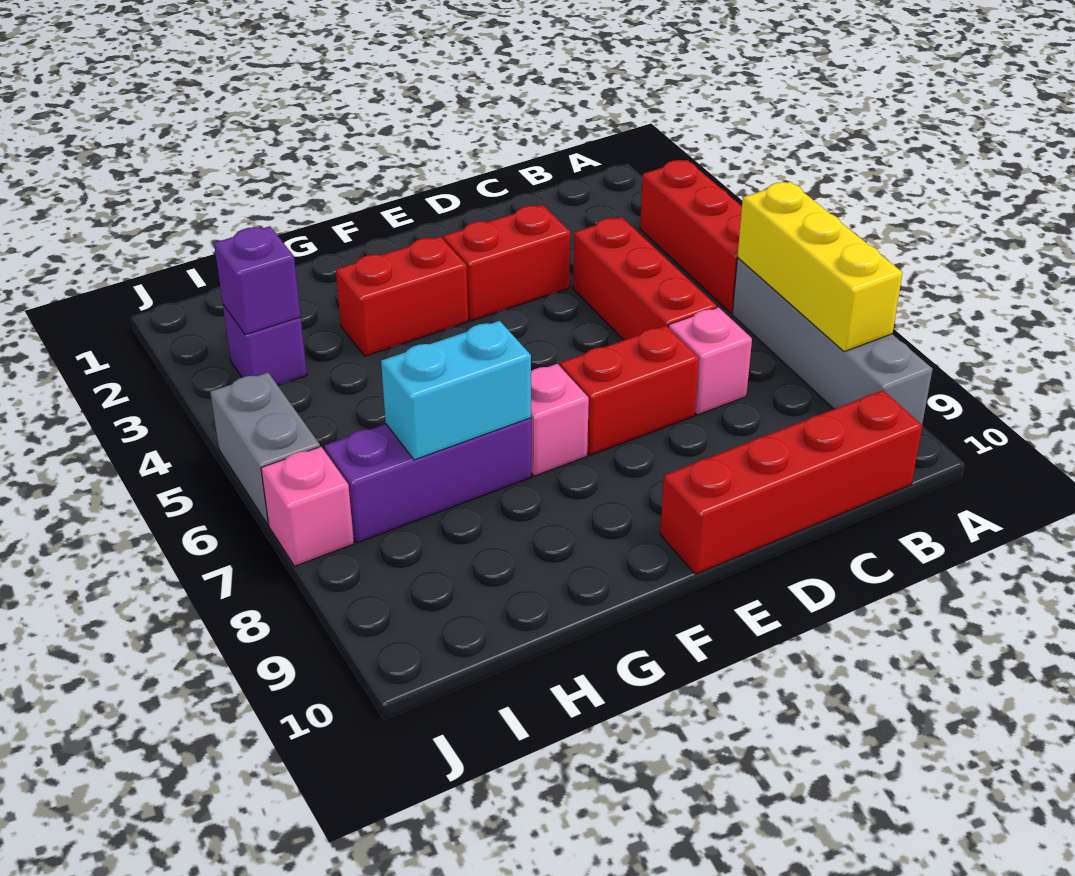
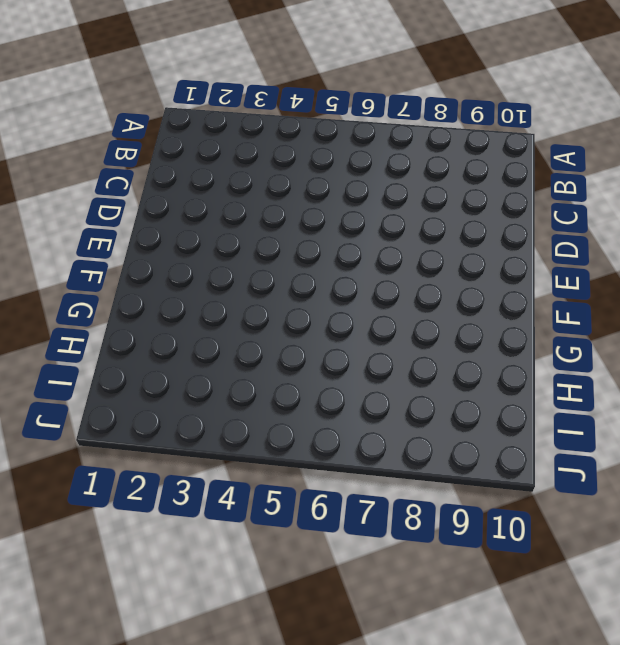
none -> red 1x3 brick [640,160,742,313]
none -> grey 1x4 brick [732,258,932,425]
none -> red 1x4 brick [660,390,922,574]

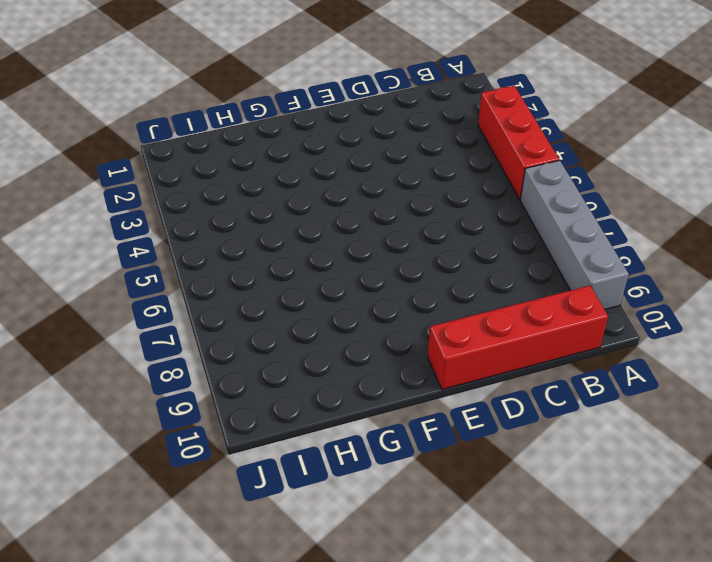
none -> red 1x3 brick [573,217,717,340]
none -> pink 1x1 brick [669,307,752,415]
none -> red 1x2 brick [443,205,570,321]

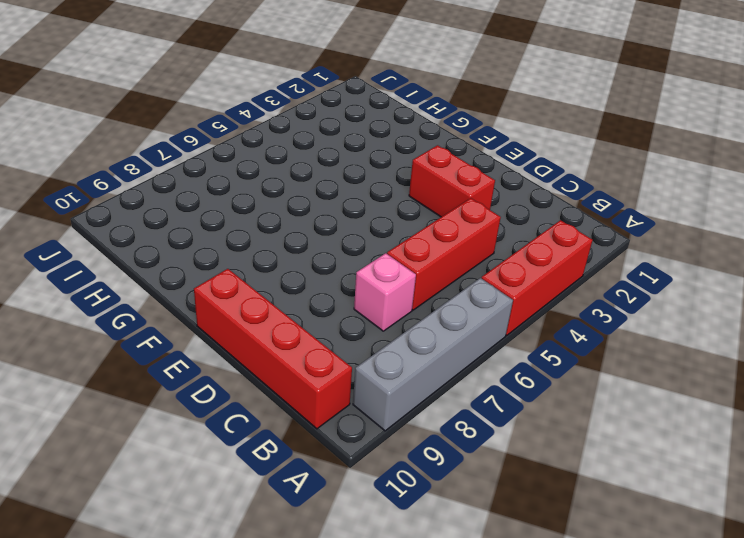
none -> red 1x2 brick [560,326,699,455]
none -> red 1x2 brick [336,237,468,356]
none -> pink 1x1 brick [531,364,589,476]

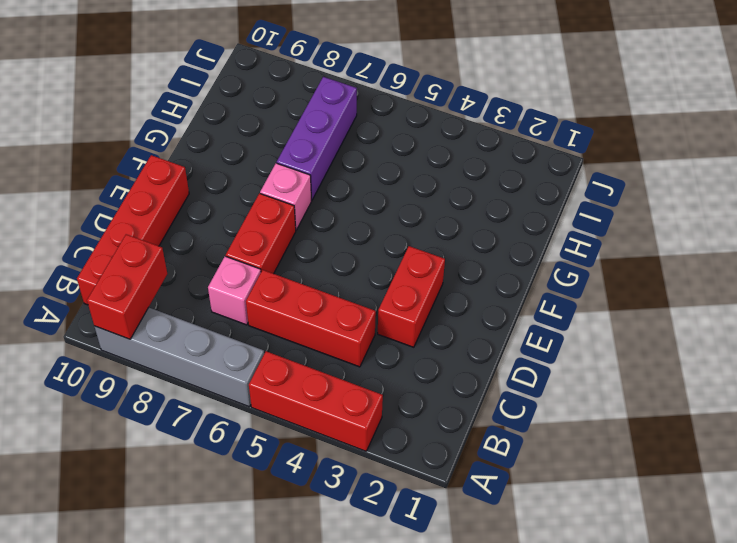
red 1x2 brick [87,234,167,339] -> red 1x2 brick moved to [336,237,468,356]
none -> purple 1x1 brick [223,305,307,385]
none -> grey 1x2 brick [210,373,320,525]
none -> pink 1x1 brick [261,447,354,566]

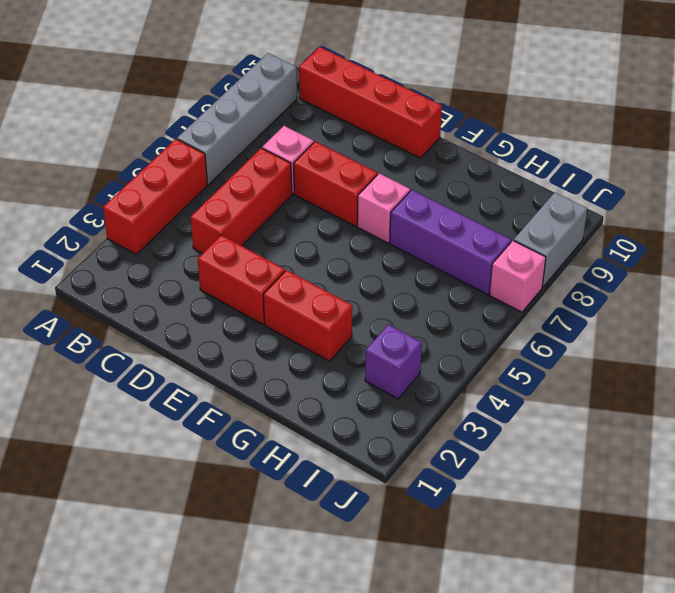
grey 1x2 brick [514,193,587,287] -> grey 1x2 brick moved to [210,373,320,525]
none -> yellow 1x3 brick [738,182,903,352]
none -> cyan 1x2 brick [381,321,531,460]
none -> purple 1x1 brick [214,226,300,335]

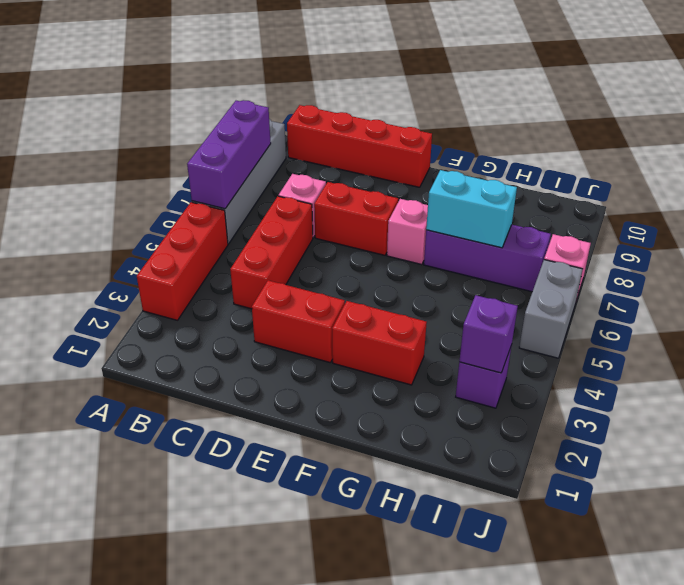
purple 1x3 brick [187,100,271,209] -> yellow 1x3 brick [738,182,903,352]

